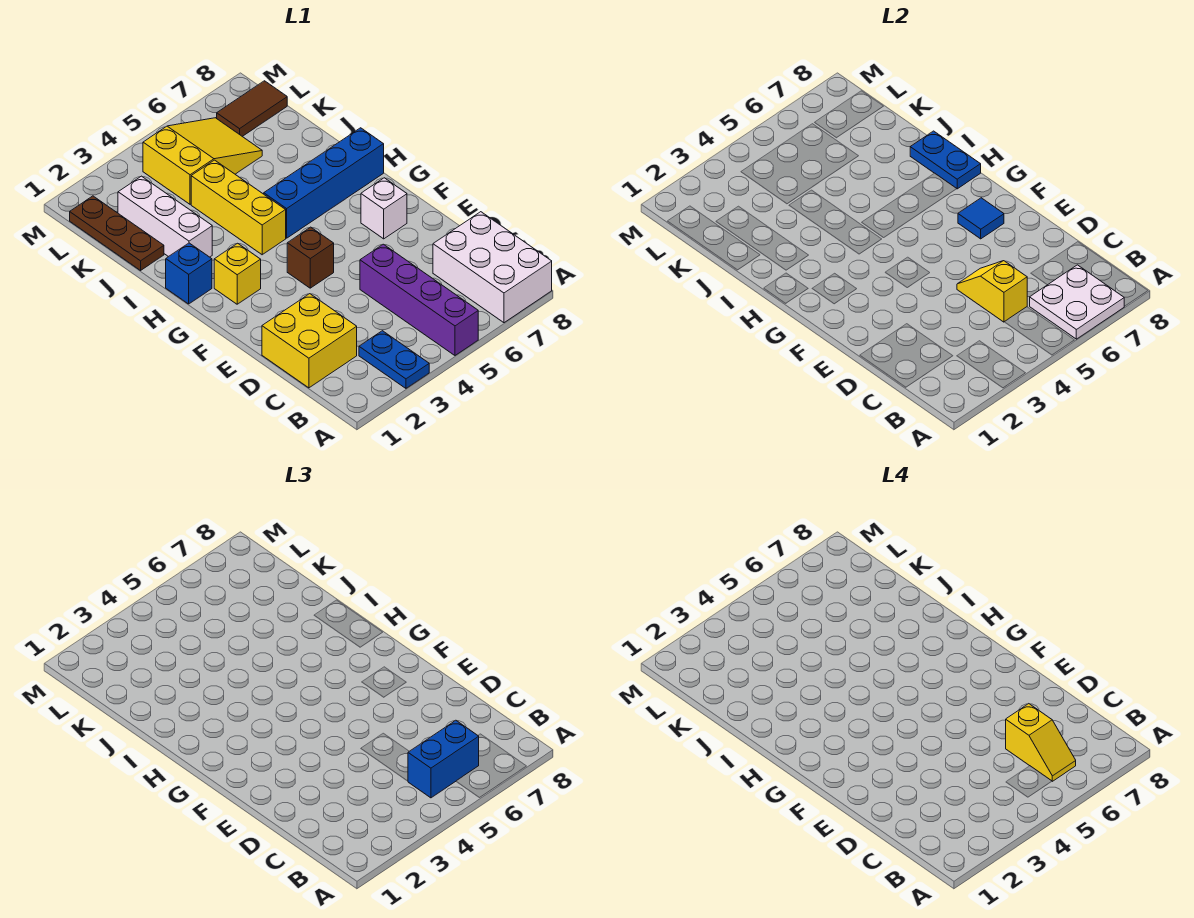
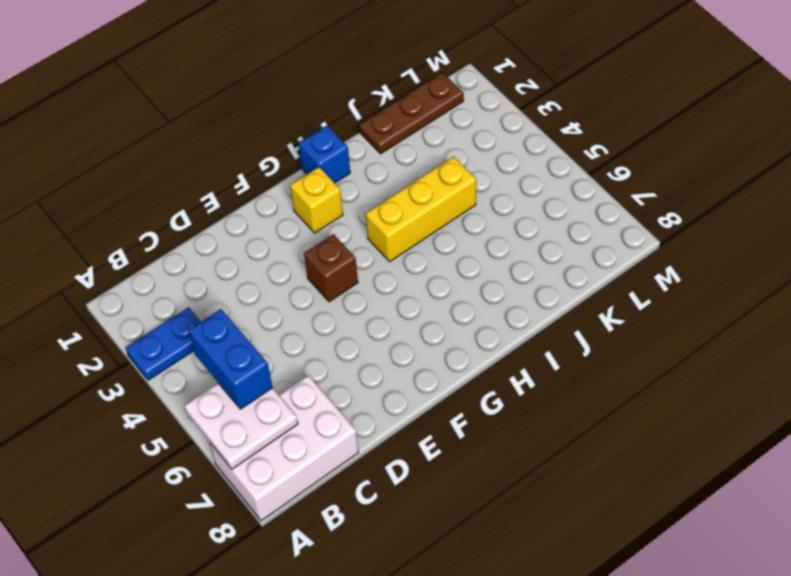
none -> purple 1x4 brick [360,244,478,355]
none -> yellow 2x2 brick [262,294,357,388]
none -> white 1x1 brick [361,178,407,239]

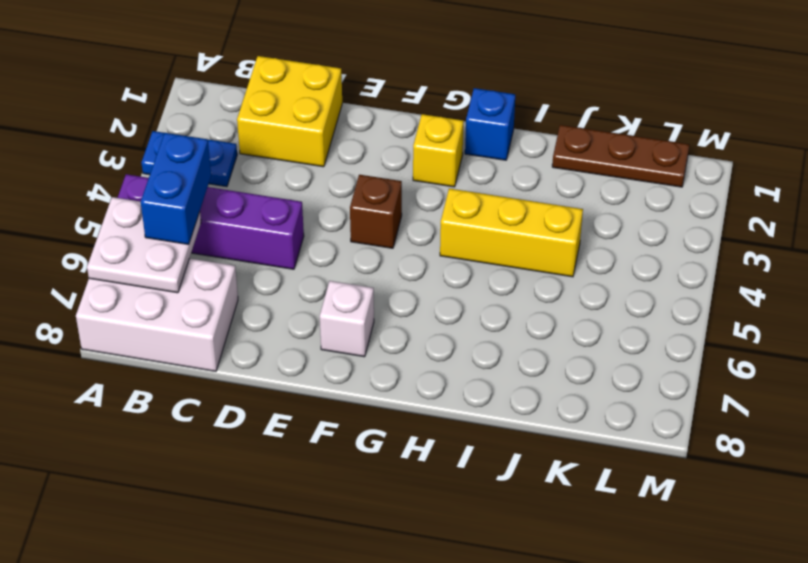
none -> blue 1x4 brick [264,128,384,238]
none -> white 1x3 brick [118,176,212,257]
none -> yellow 2x3 slope [143,118,262,204]

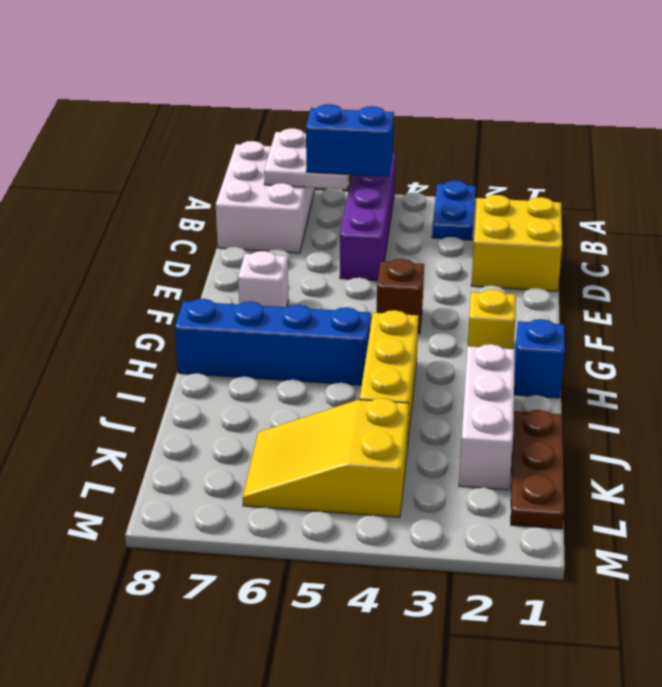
none -> brown 1x2 tile [217,81,287,136]
none -> yellow 1x2 slope [957,261,1027,322]
none -> blue 1x1 tile [958,198,1004,239]

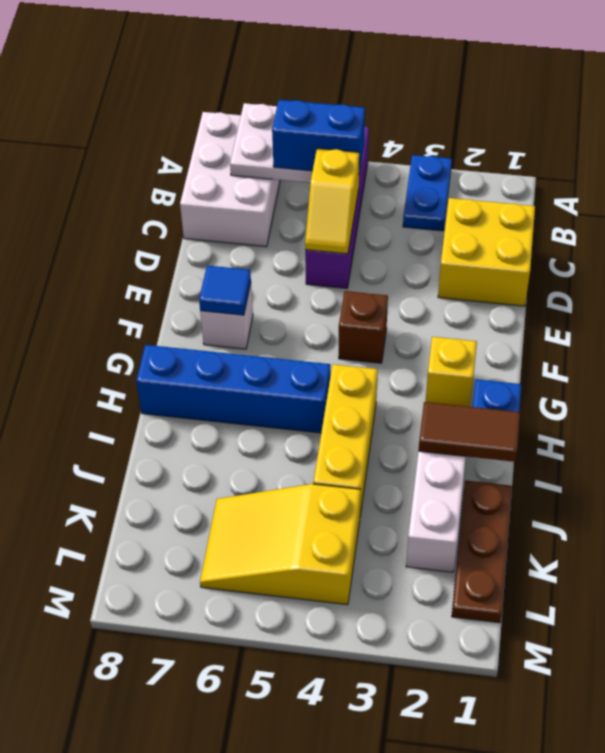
brown 1x2 tile [419,402,520,462] -> brown 1x2 tile moved to [217,81,287,136]
none -> blue 1x2 plate [910,131,981,189]
none -> yellow 1x2 slope [1006,704,1076,781]

